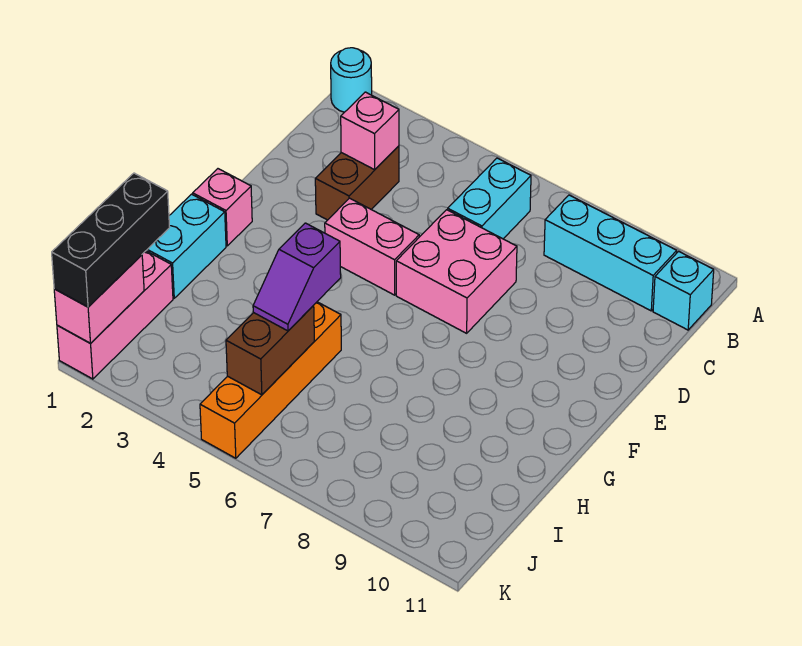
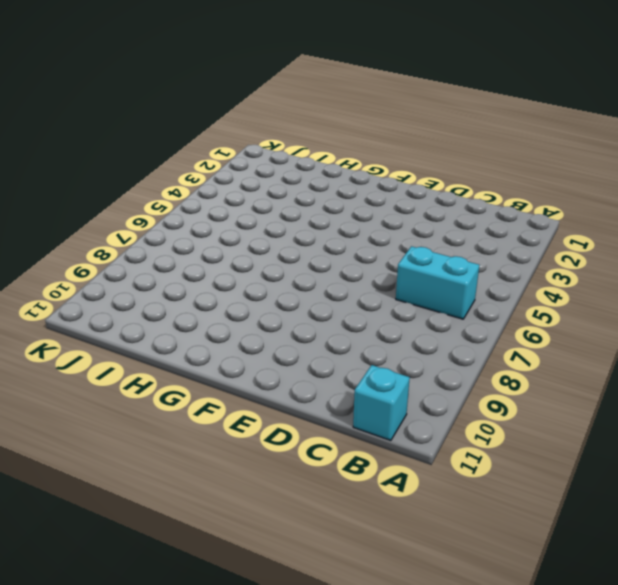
none -> cyan 1x1 round brick [331,48,372,112]
none -> cyan 1x3 brick [544,195,677,311]
none -> brown 1x2 brick [315,146,399,220]

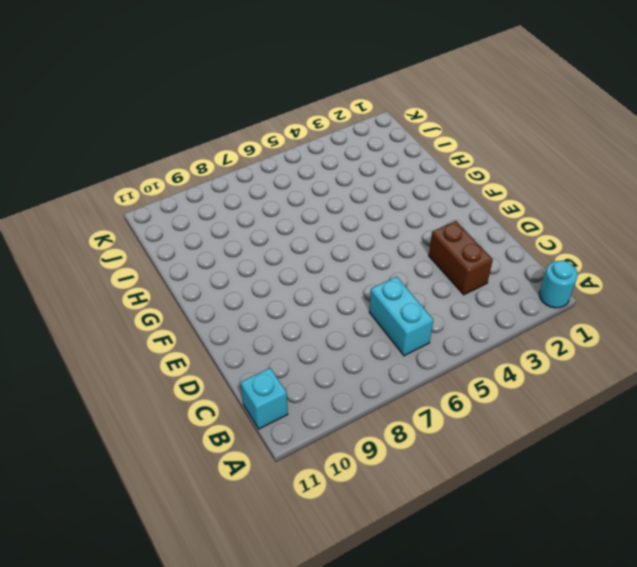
none -> cyan 1x3 brick [544,195,677,311]
none -> pink 2x2 brick [396,210,517,333]
none -> pink 1x2 brick [325,198,419,295]

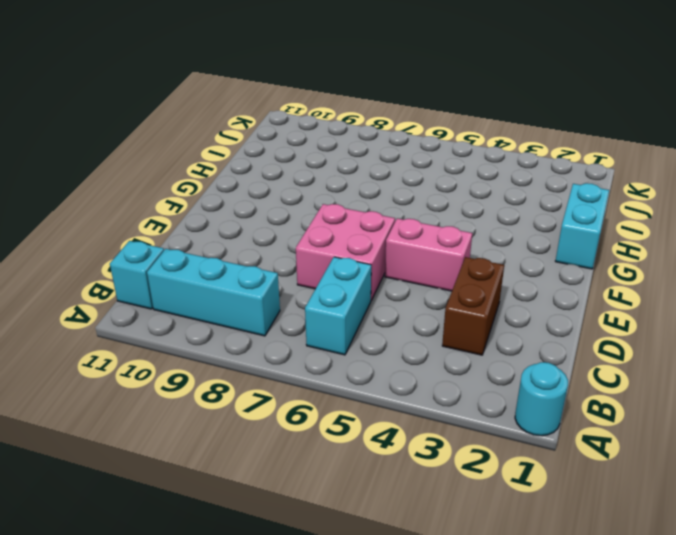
none -> pink 1x1 brick [193,169,252,246]
none -> orange 1x4 brick [200,302,341,458]
none -> pink 1x3 brick [57,251,173,379]

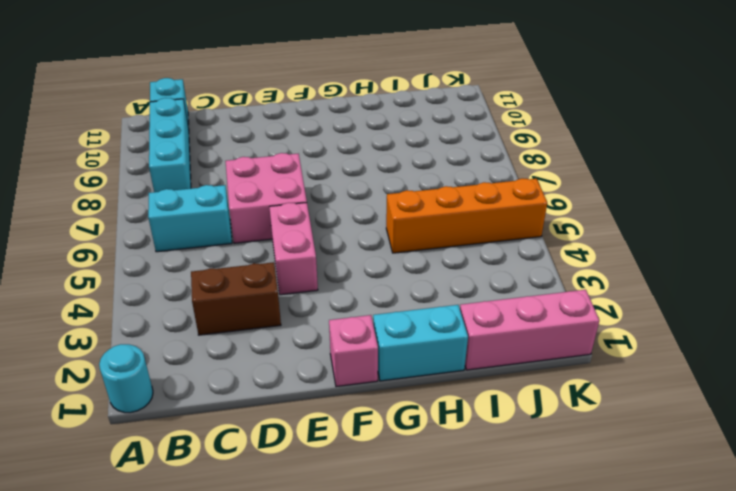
none -> pink 1x1 brick [341,92,399,170]
none -> brown 1x2 brick [226,306,314,395]
none -> pink 1x2 brick [54,255,144,343]

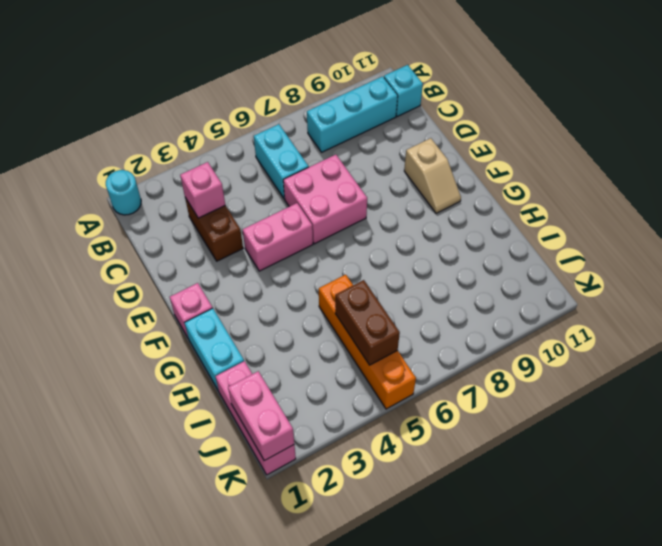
tan 1x2 slope [404,138,461,213] -> none
none -> purple 1x2 slope [253,223,341,331]
none -> black 1x3 brick [52,173,170,307]

